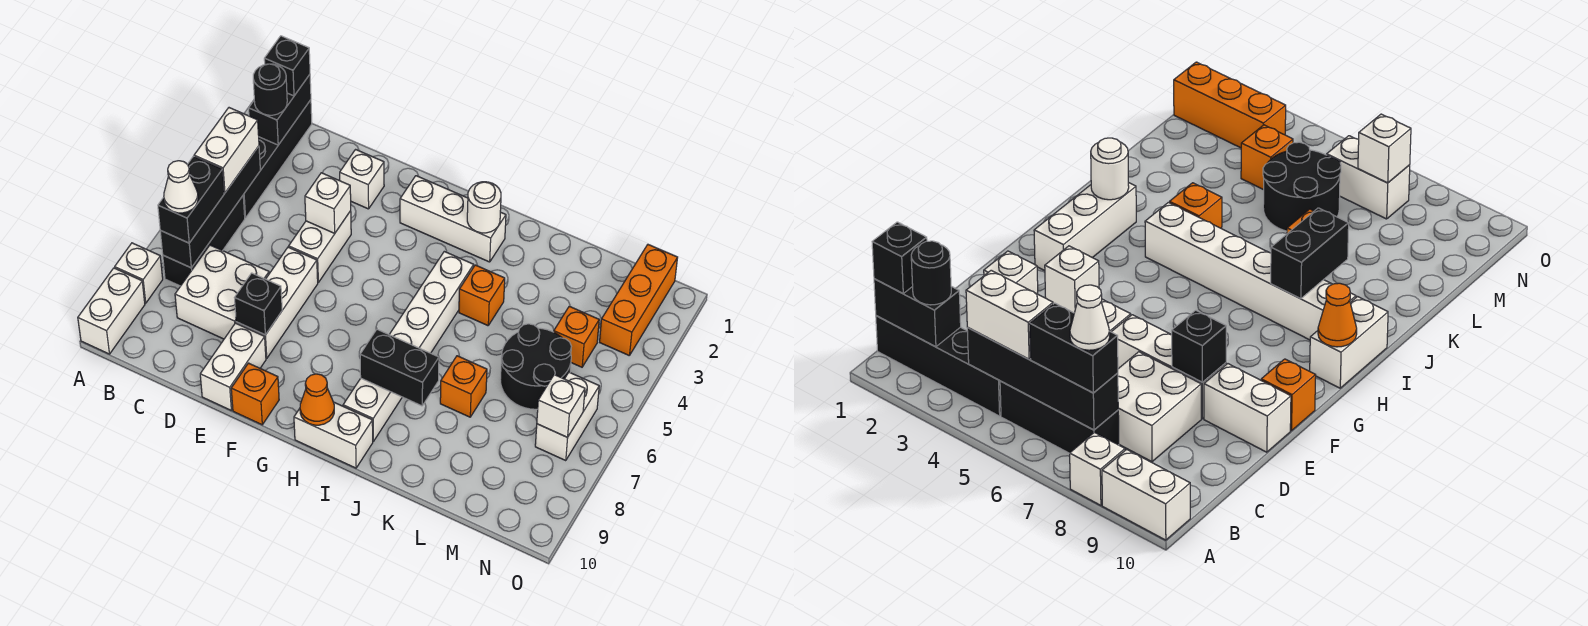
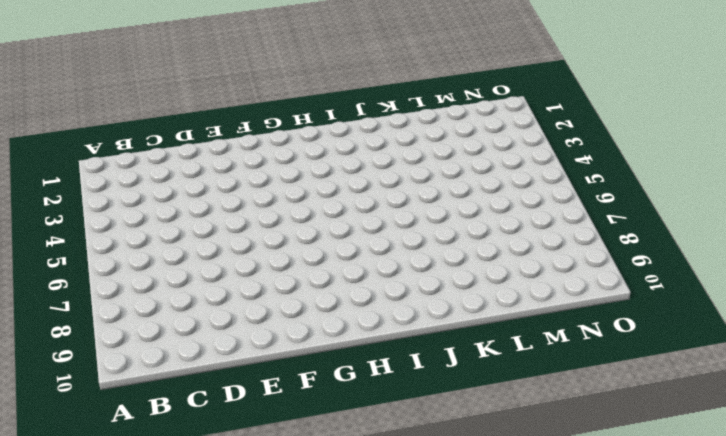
none -> white 1x1 brick [115,243,163,303]
none -> white 1x2 brick [78,268,145,354]
none -> black 1x4 brick [243,100,312,218]
none -> black 1x3 brick [163,196,245,286]

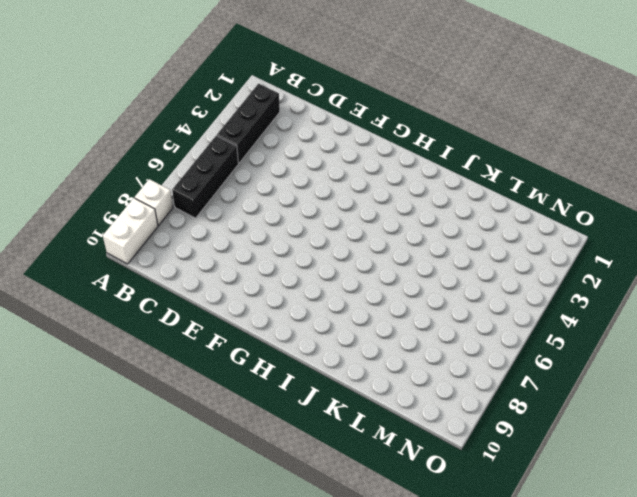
black 1x3 brick [217,84,280,163] -> black 1x4 brick [243,100,312,218]
none -> white 2x2 brick [175,245,269,339]
none -> white 1x1 brick [340,150,384,209]
none -> white 1x2 brick [289,211,351,282]
none -> white 1x3 brick [236,247,318,358]

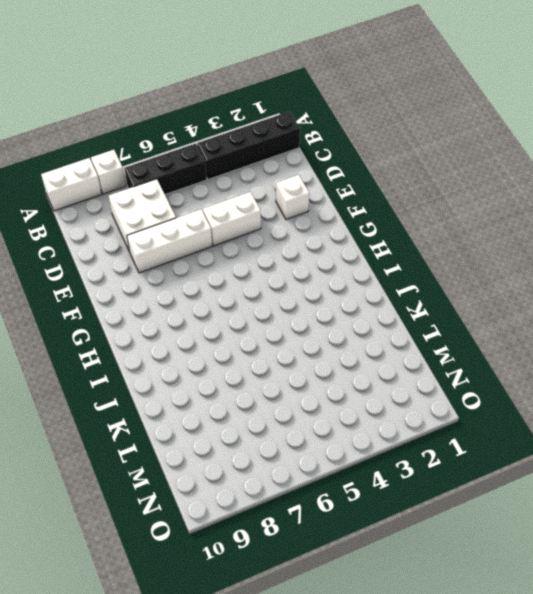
none -> white 1x2 brick [200,323,266,410]
none -> orange 1x1 brick [231,363,279,425]
none -> white 1x3 brick [400,176,506,262]
none -> white 1x2 brick [294,402,373,468]

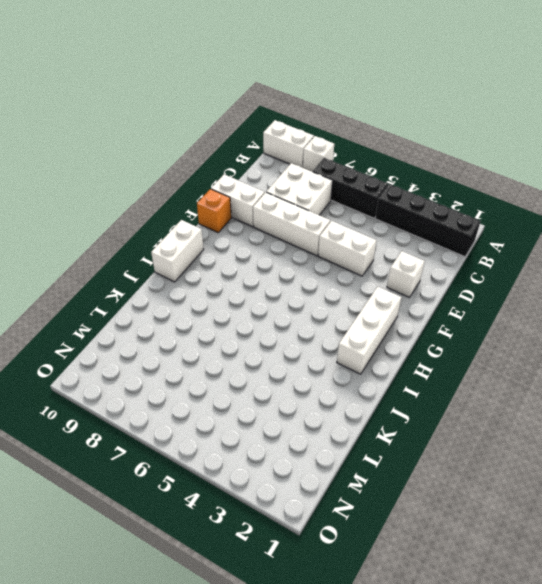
none -> white 1x6 brick [343,252,474,442]
none -> orange 1x1 brick [459,265,505,326]
none -> orange 1x1 brick [440,356,487,417]
none -> black 2x2 round brick [500,324,571,409]

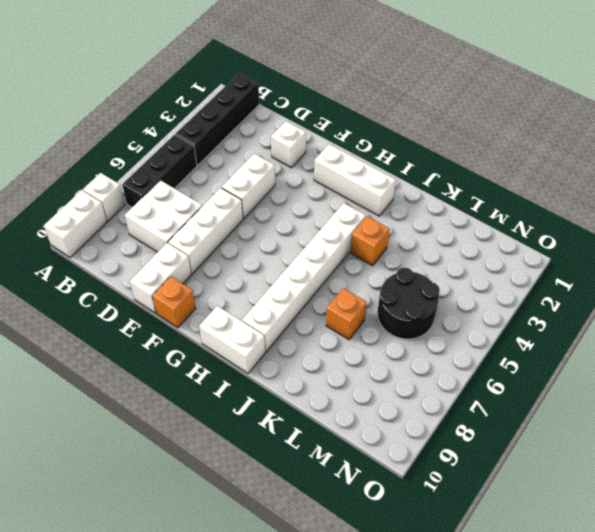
none -> orange 1x1 brick [554,306,599,367]
none -> orange 1x3 brick [600,245,678,356]
none -> white 1x2 brick [535,372,599,461]
none -> black 1x2 brick [249,75,311,145]

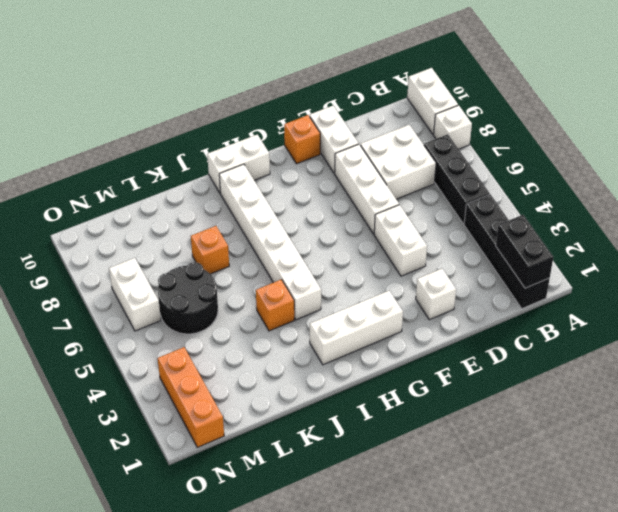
none -> orange 1x1 brick [554,306,599,367]
none -> black 1x4 brick [160,146,260,268]
none -> white 1x1 brick [305,173,351,233]
none -> black 1x1 brick [235,273,282,335]

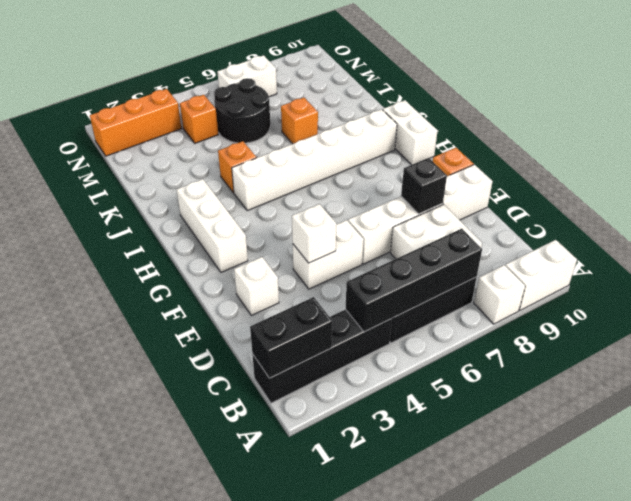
none -> orange 1x1 cone [300,374,334,425]
none -> white 1x1 round brick [467,182,501,233]
none -> black 1x2 brick [360,330,439,406]
none -> white 1x1 brick [537,375,585,437]

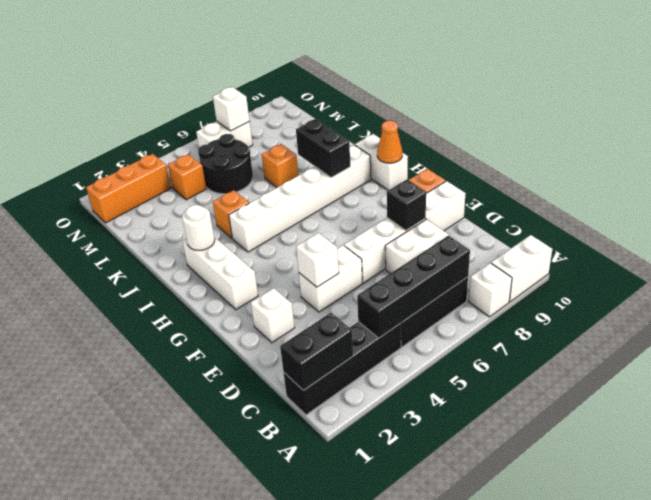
none -> black 1x1 brick [264,36,310,96]
none -> black 1x1 round brick [253,64,287,115]
none -> white 1x2 brick [194,108,259,193]
none -> black 1x2 brick [158,156,224,243]

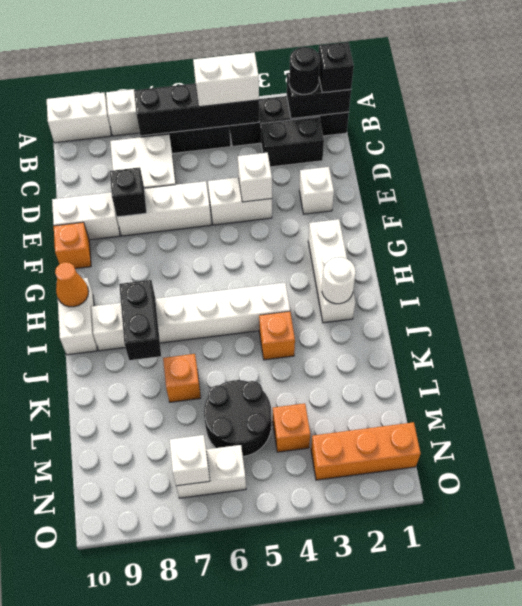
black 1x2 brick [261,117,324,167] -> black 1x2 brick moved to [158,156,224,243]
none -> white 1x1 cone [164,161,198,213]

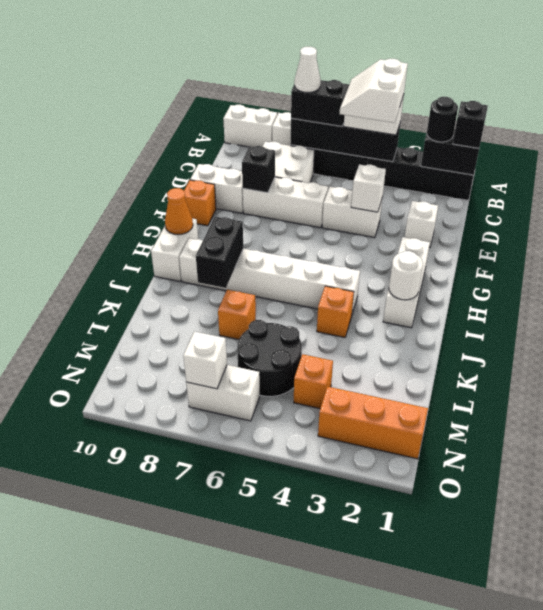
white 2x2 slope [340,59,408,123] -> none

